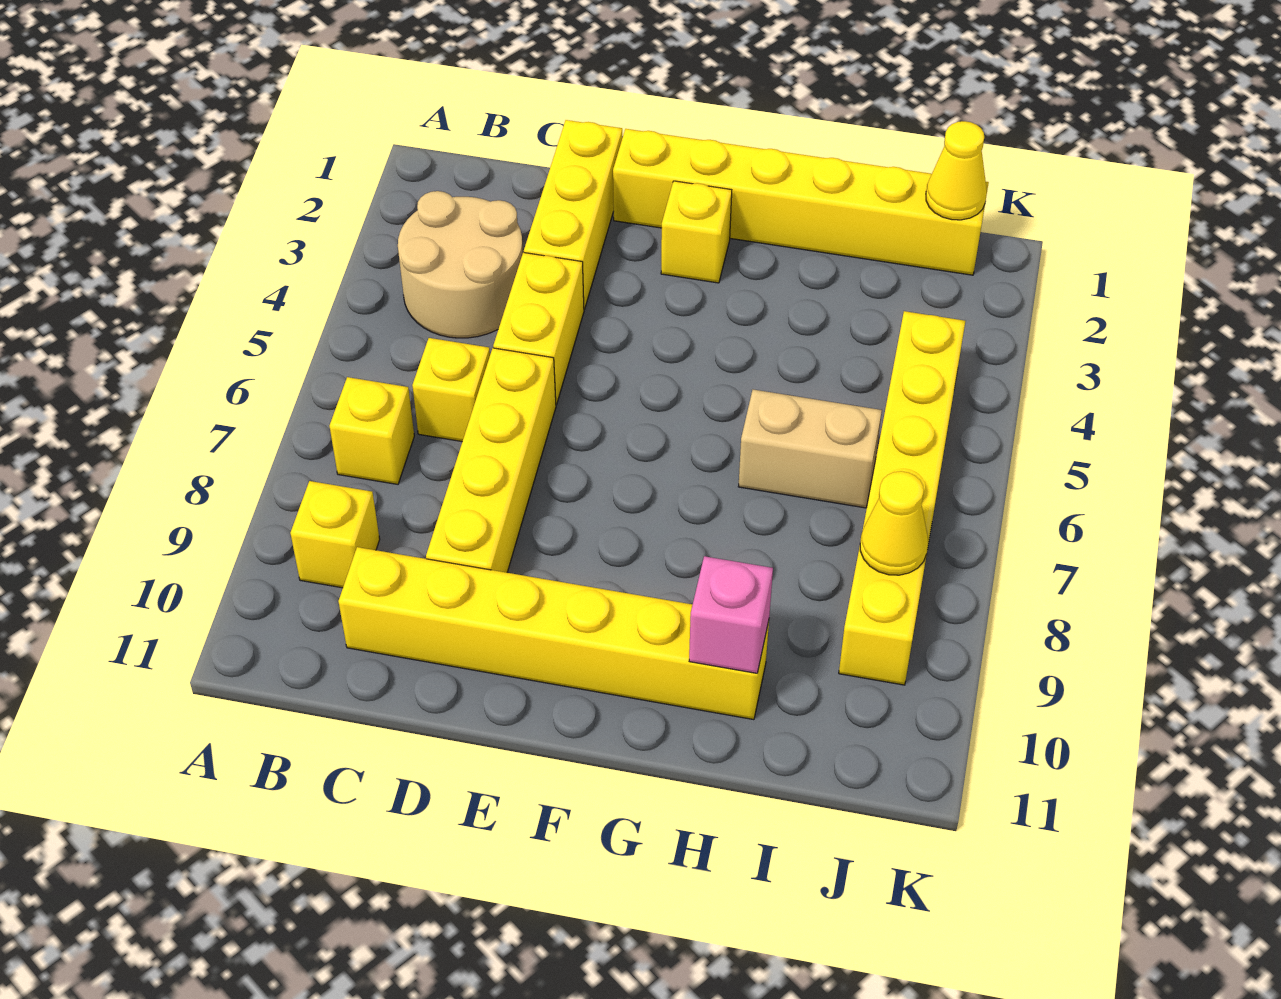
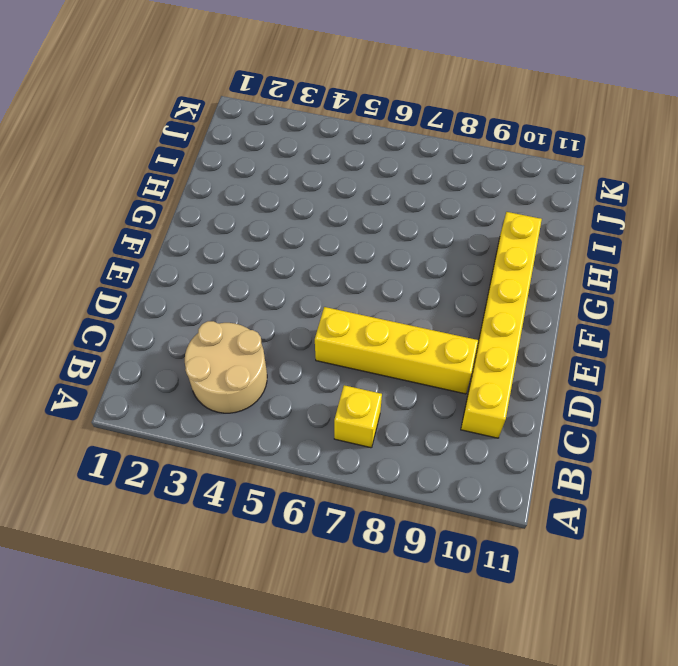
none -> yellow 1x1 brick [290,481,380,588]
none -> yellow 1x1 brick [412,338,490,441]
none -> yellow 1x3 brick [524,120,622,309]

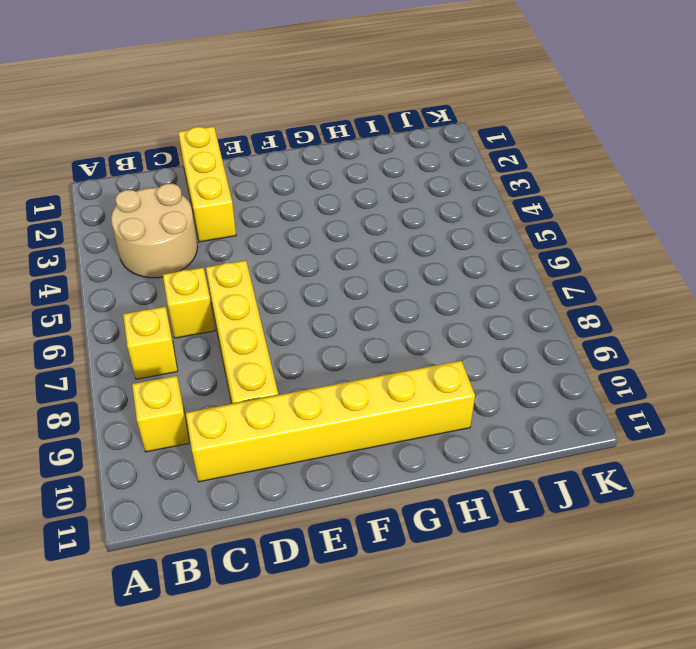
none -> yellow 1x2 brick [493,252,584,405]
none -> yellow 1x6 brick [613,129,989,275]
none -> yellow 1x1 brick [661,181,732,283]

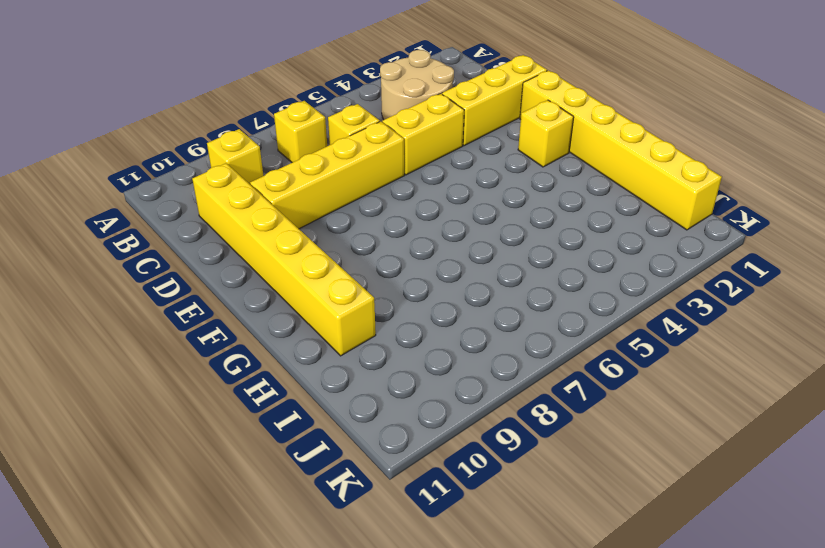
none -> tan 1x2 brick [738,390,882,508]
none -> yellow 1x6 brick [839,311,965,685]
none -> pink 1x1 brick [689,556,773,673]

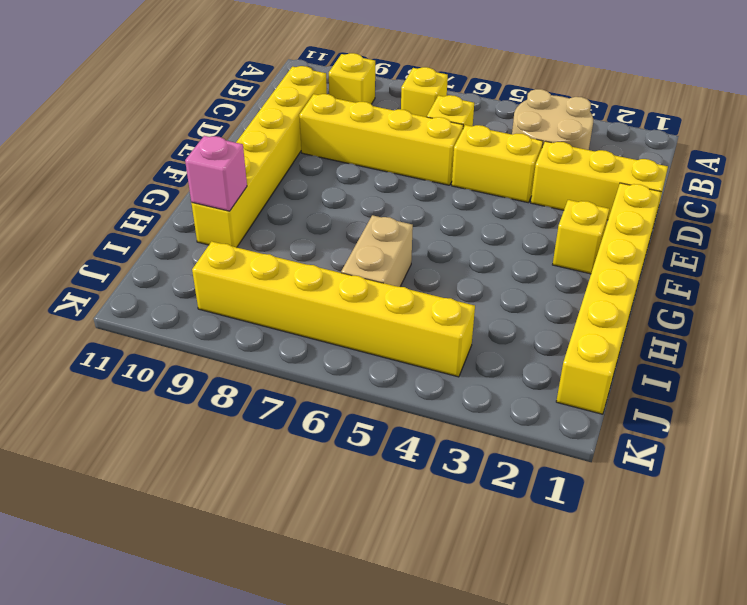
none -> yellow 1x1 cone [926,121,987,220]
none -> yellow 1x1 cone [860,471,928,575]

